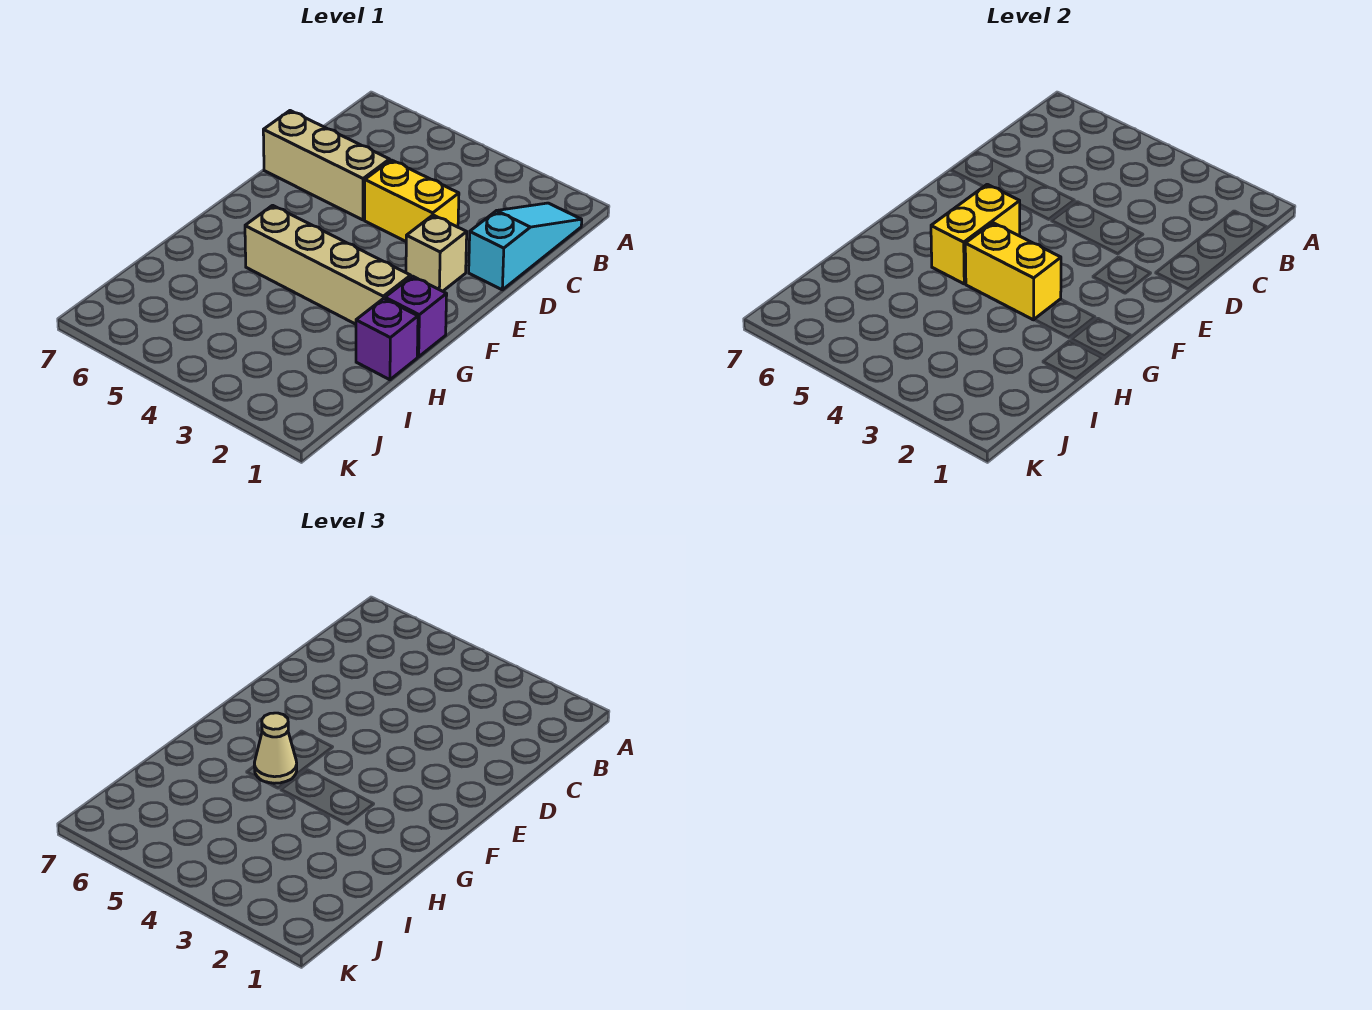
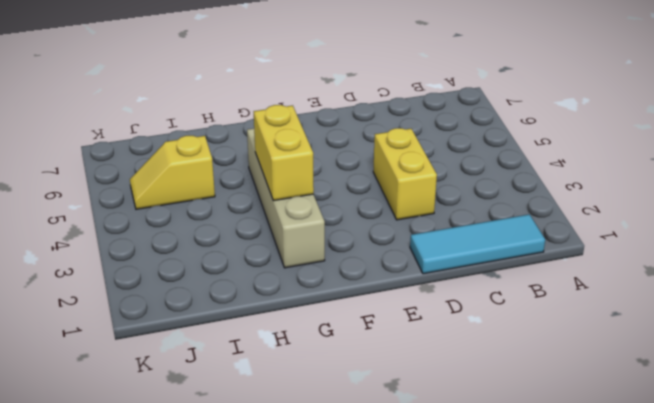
cyan 1x3 tile [410,214,545,274] -> cyan 1x3 slope [469,203,582,290]
yellow 1x2 slope [130,136,215,209] -> none
none -> tan 1x3 brick [263,111,390,220]
none -> tan 1x1 brick [406,215,467,291]

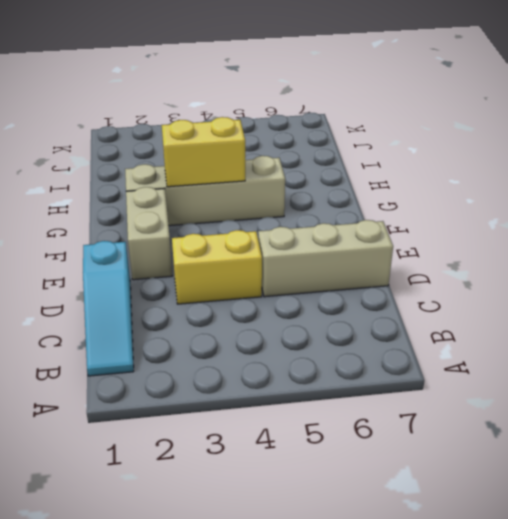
tan 1x2 brick [126,187,172,280] -> tan 1x1 brick [406,215,467,291]
none -> purple 1x1 brick [385,276,447,357]
none -> purple 1x1 brick [356,298,418,380]

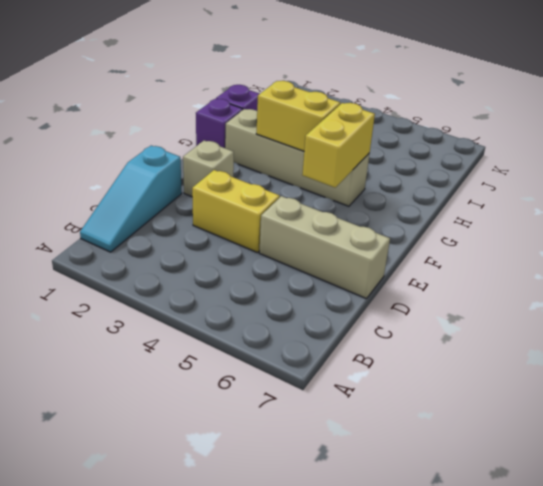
none -> tan 1x1 cone [254,713,297,783]

